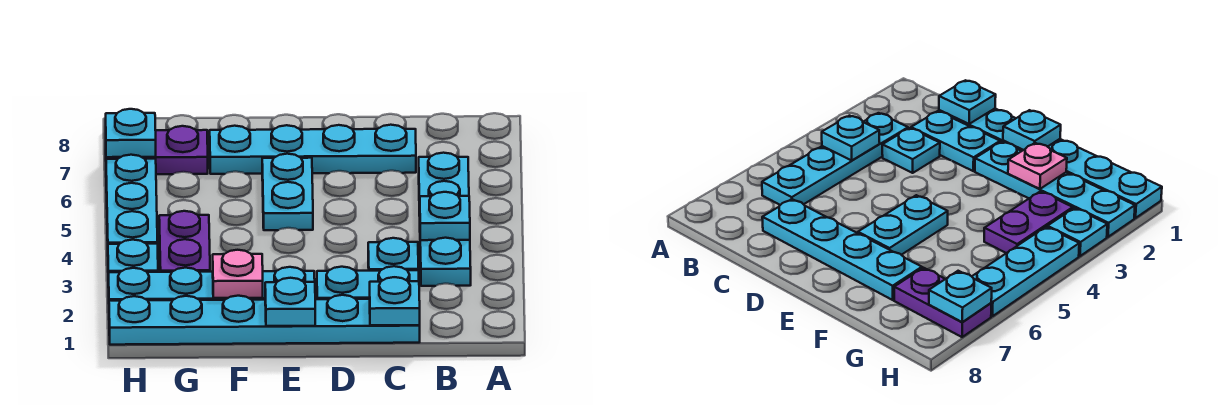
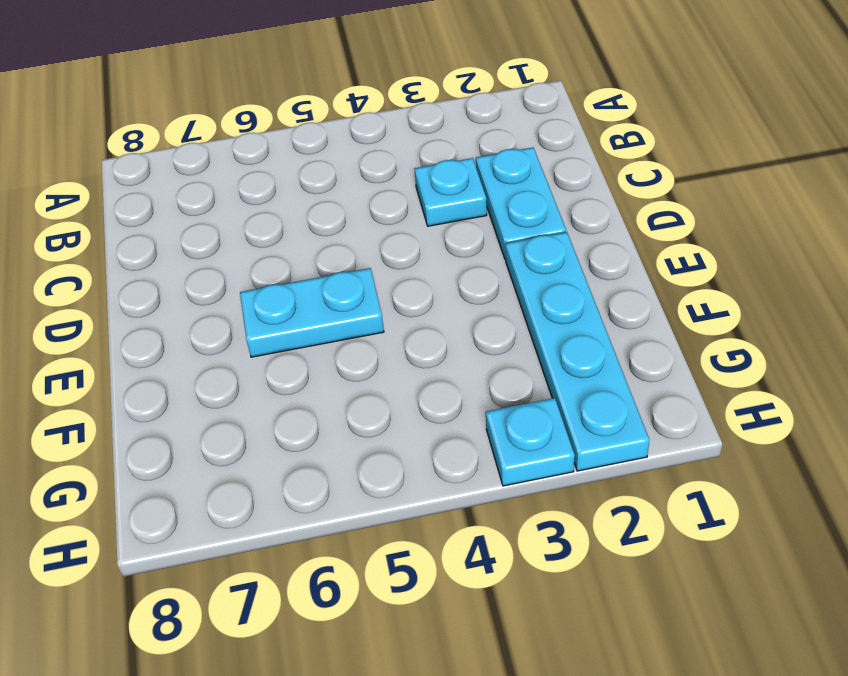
none -> cyan 1x4 plate [419,153,471,286]
none -> cyan 1x6 plate [109,295,420,345]
none -> cyan 1x4 plate [210,125,416,174]

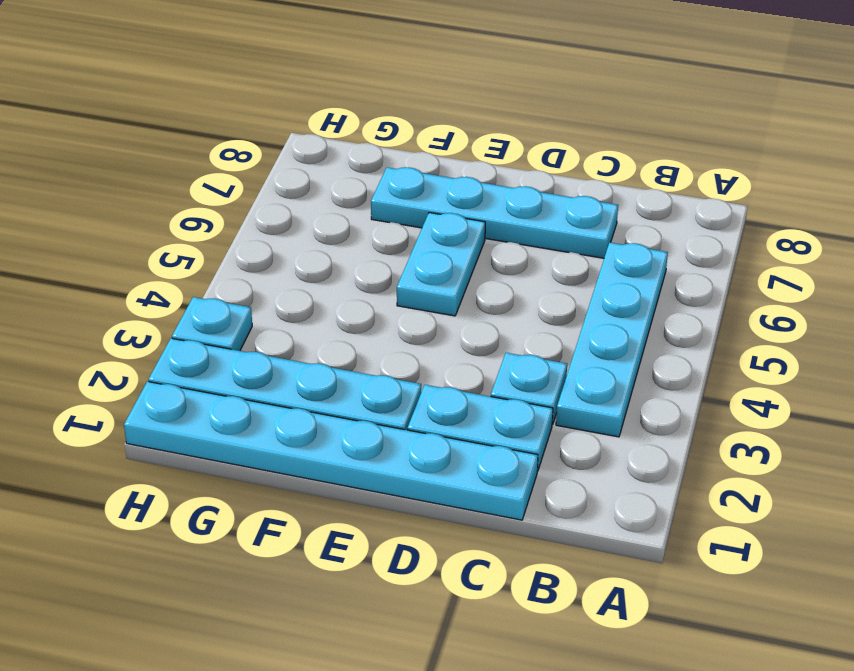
none -> purple 1x2 plate [159,211,210,272]
none -> purple 1x2 plate [106,126,208,174]
none -> cyan 1x3 plate [106,155,157,244]

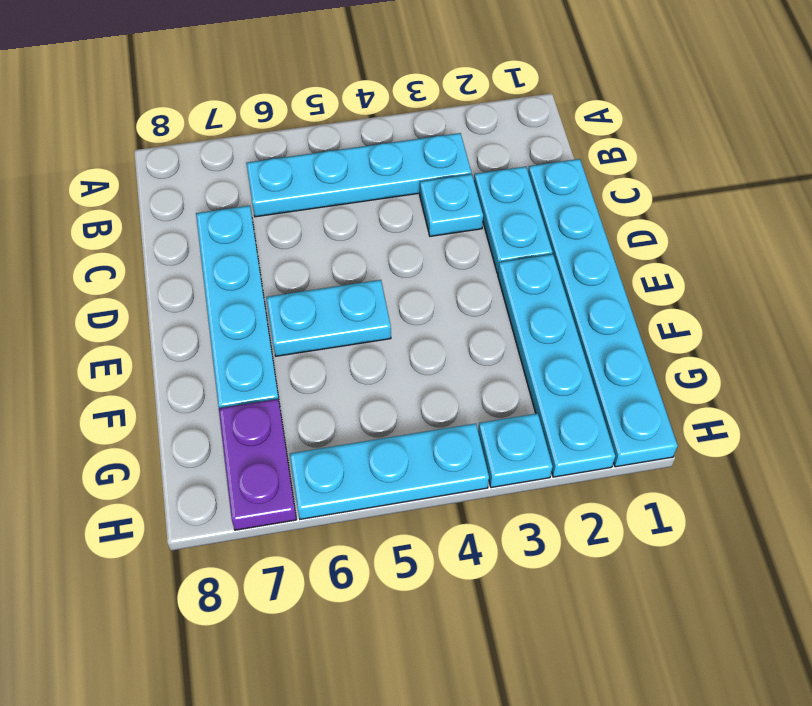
none -> purple 1x2 plate [159,211,210,272]
none -> cyan 1x1 plate [420,192,470,240]
none -> cyan 1x1 plate [370,277,420,325]

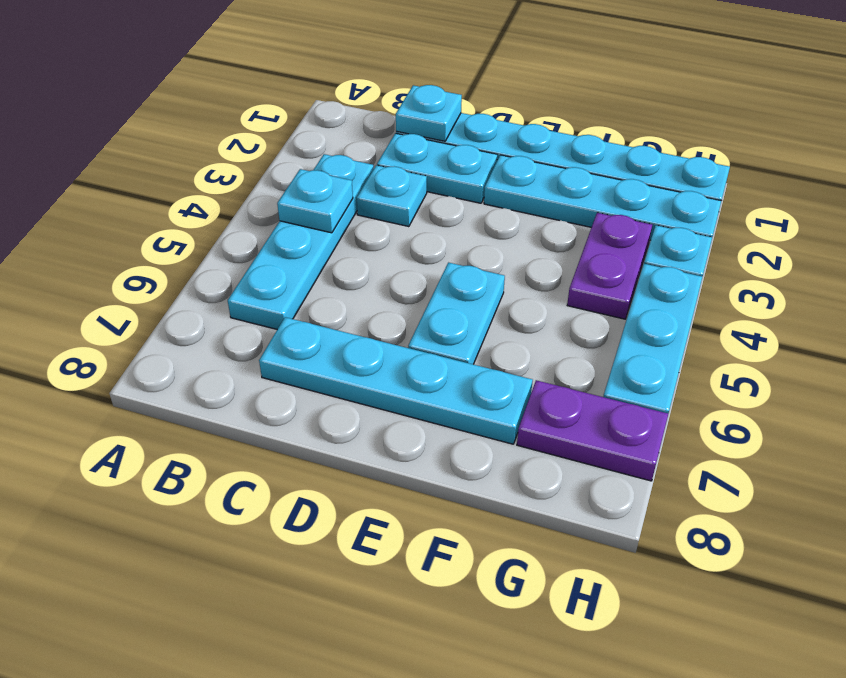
none -> cyan 1x1 plate [265,278,315,326]
none -> pink 1x1 plate [213,250,263,298]
none -> cyan 1x1 plate [106,109,156,157]

